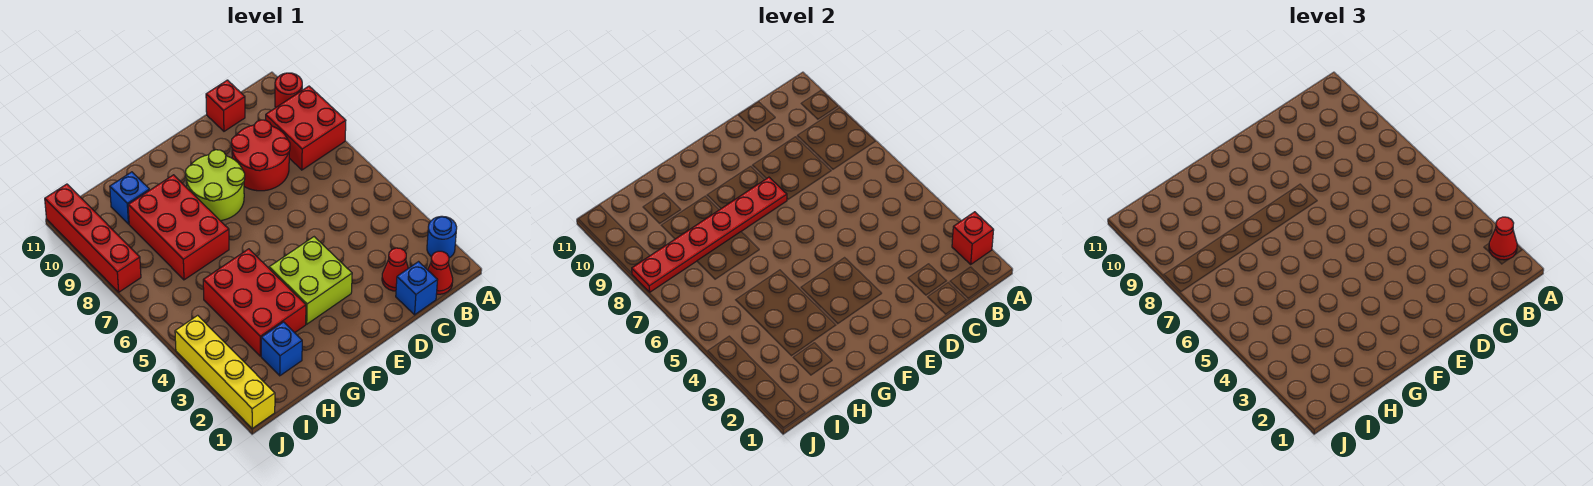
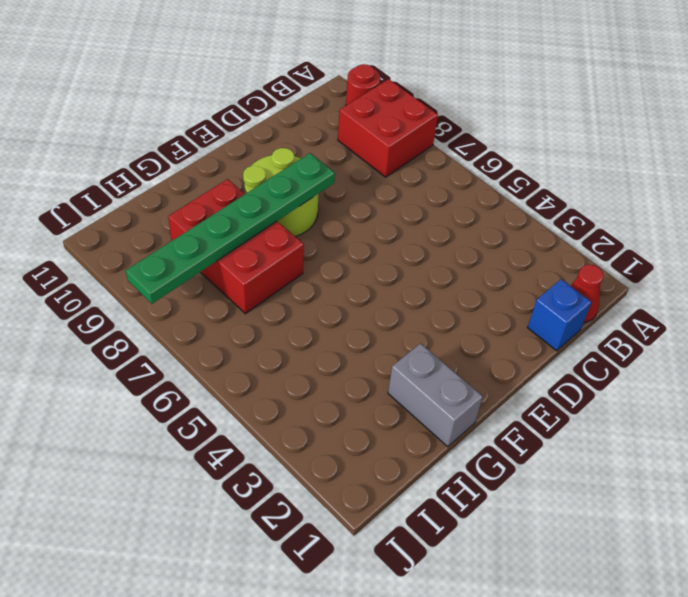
green 1x6 plate [126,153,335,304] -> red 1x6 plate [632,177,787,292]
grey 1x2 brick [388,343,483,447] -> none
none -> blue 1x1 round brick [427,216,457,258]
none -> red 1x1 cone [382,248,408,291]
none -> red 2x2 round brick [231,120,290,191]

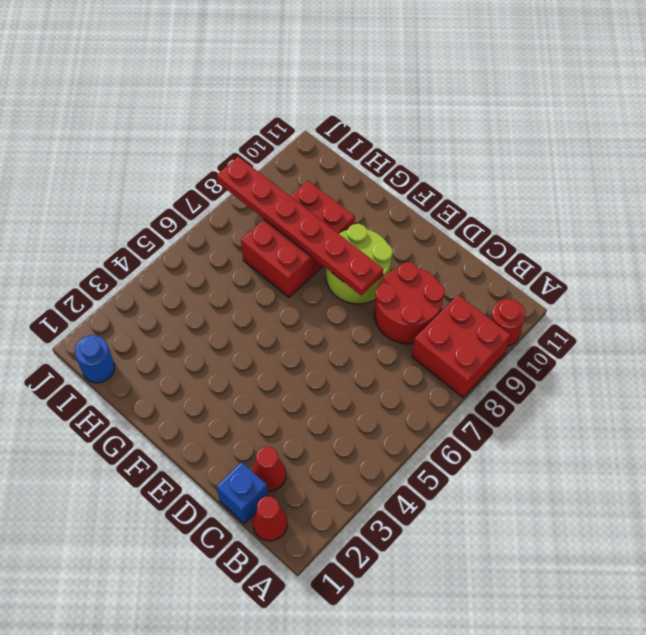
blue 1x1 round brick [75,335,115,383] -> blue 1x1 round brick moved to [427,216,457,258]
none -> red 1x1 brick [206,80,245,131]
none -> lime 2x2 brick [269,237,352,324]
none -> red 2x3 brick [203,249,306,356]

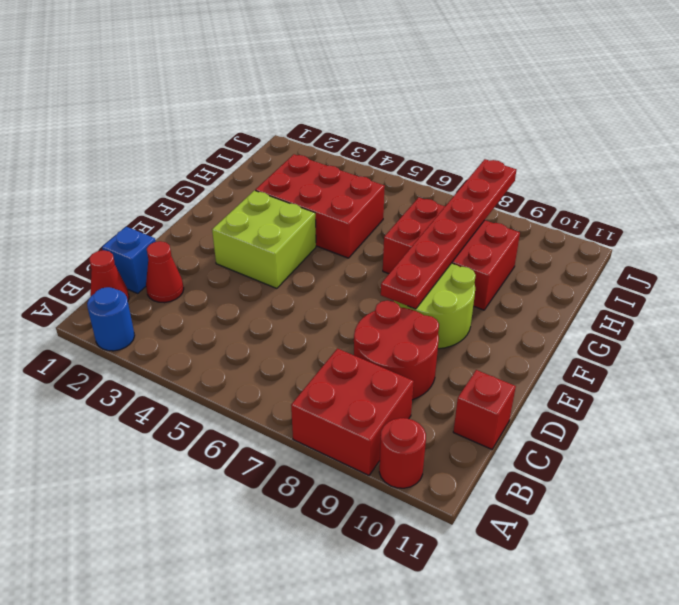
none -> blue 1x1 brick [261,322,302,376]
none -> blue 1x1 brick [110,172,149,224]
none -> yellow 1x4 brick [175,315,275,428]

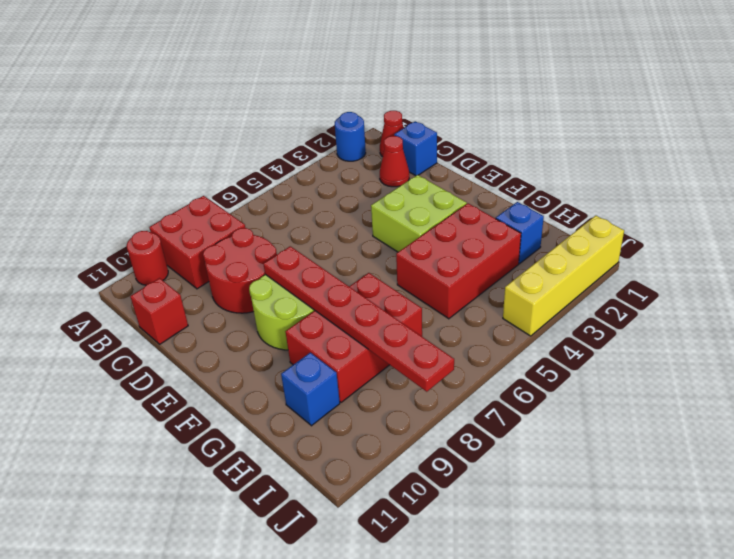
none -> red 1x4 brick [45,184,141,292]
none -> red 1x1 brick [952,212,994,264]
none -> red 1x1 cone [1489,217,1517,260]

